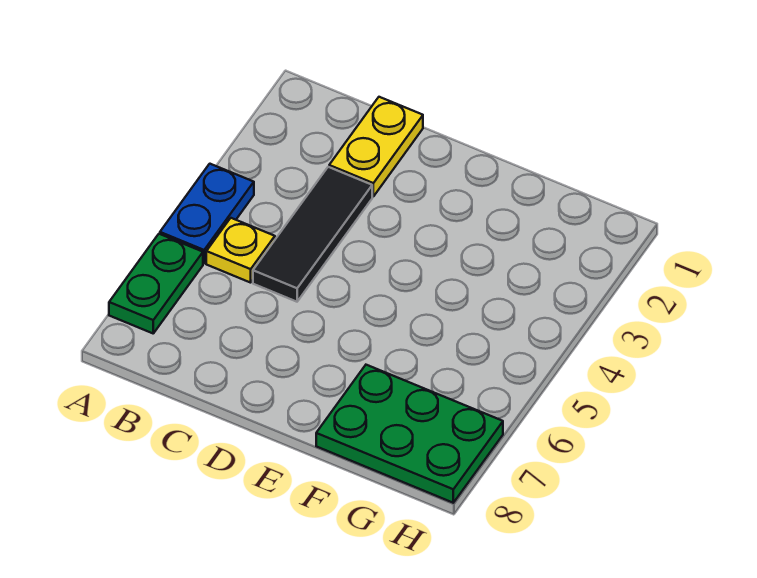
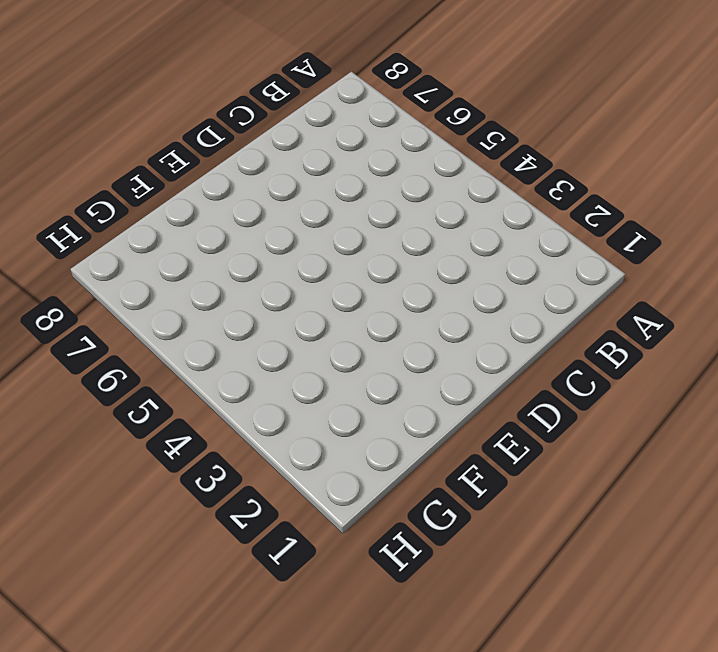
none -> blue 1x2 plate [160,164,254,263]
none -> green 1x2 plate [109,234,203,333]

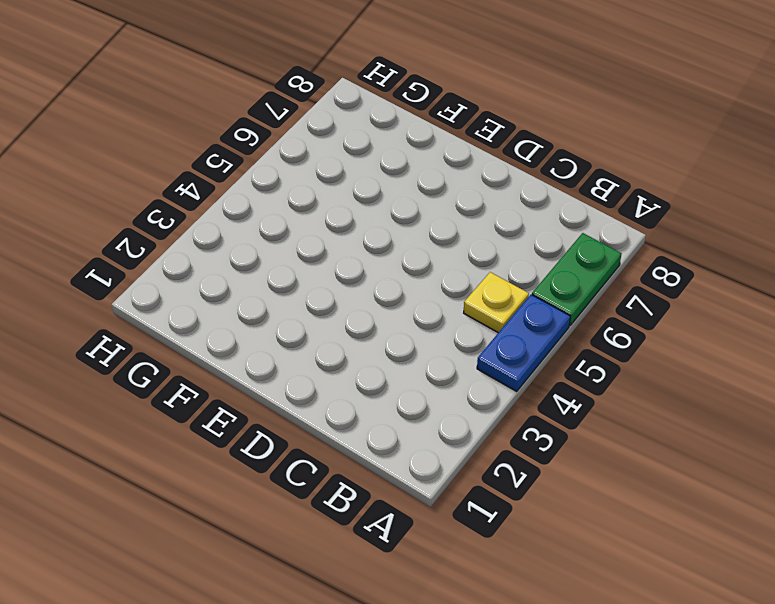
none -> yellow 1x2 plate [329,97,423,196]
none -> black 1x3 tile [253,167,372,302]

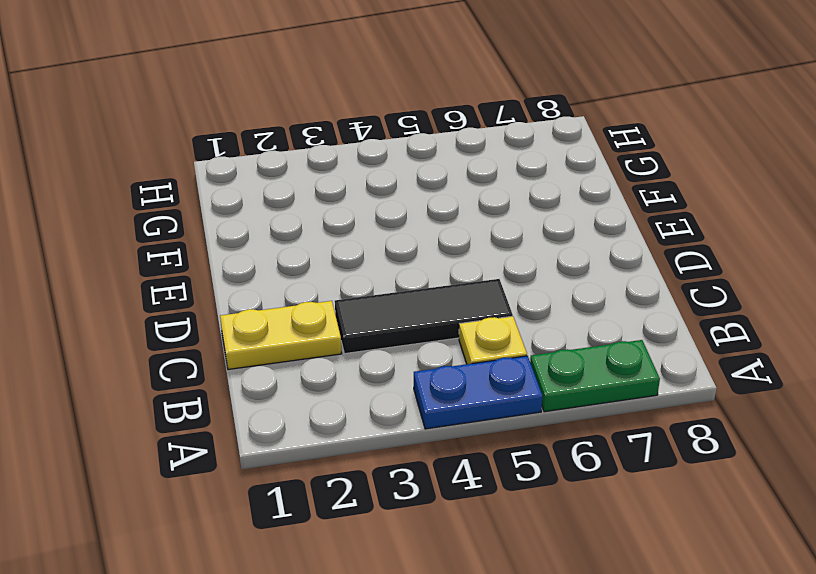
none -> green 2x3 plate [316,365,503,503]

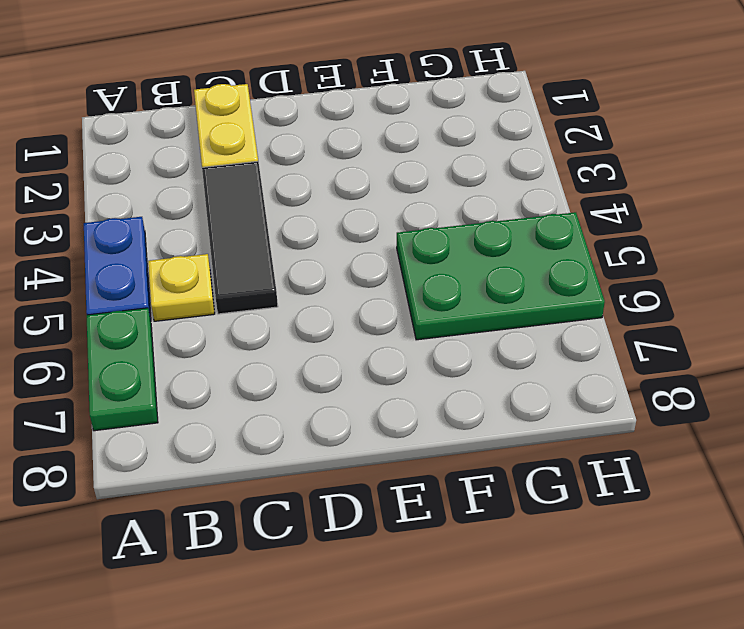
green 2x3 plate [397,212,605,340] -> green 2x3 plate moved to [316,365,503,503]

